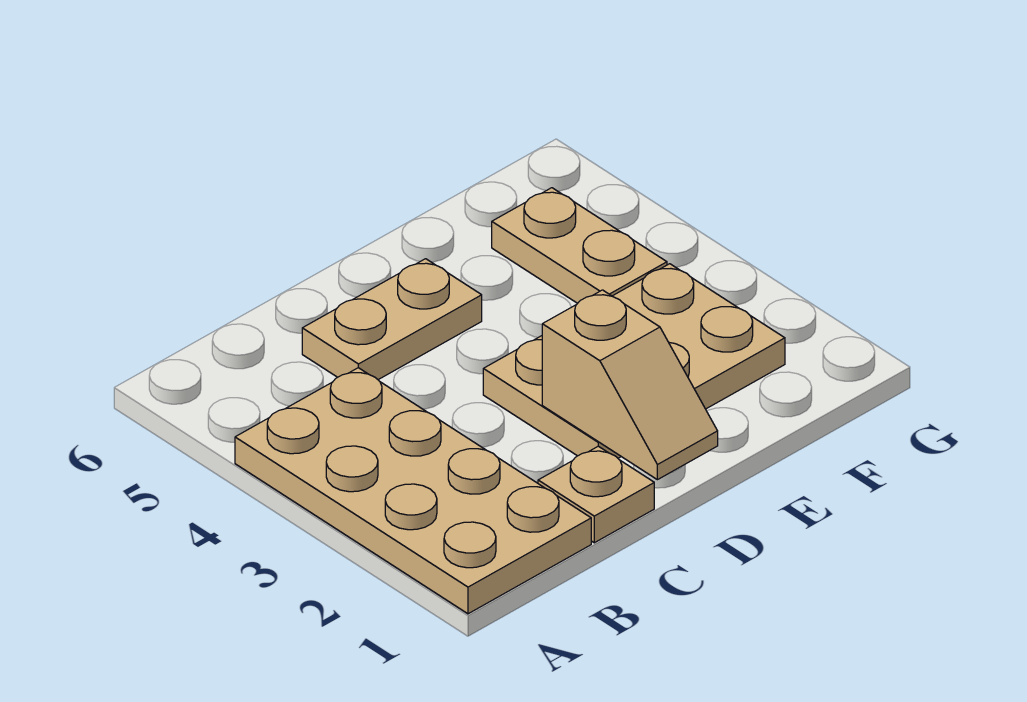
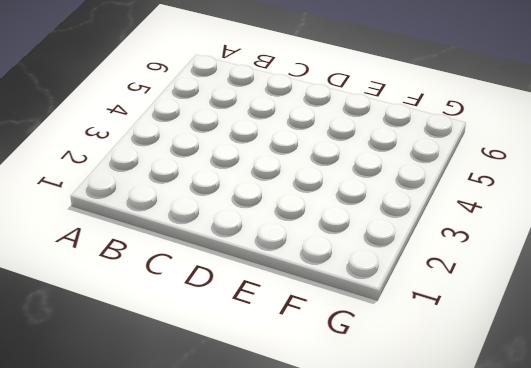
none -> tan 2x4 plate [235,368,591,614]
none -> tan 1x1 plate [538,446,654,543]

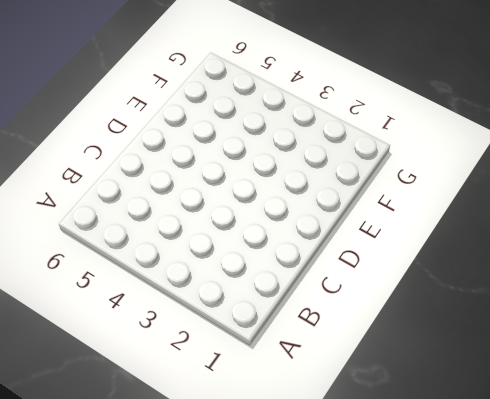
none -> tan 2x4 plate [235,368,591,614]
none -> tan 1x1 plate [538,446,654,543]

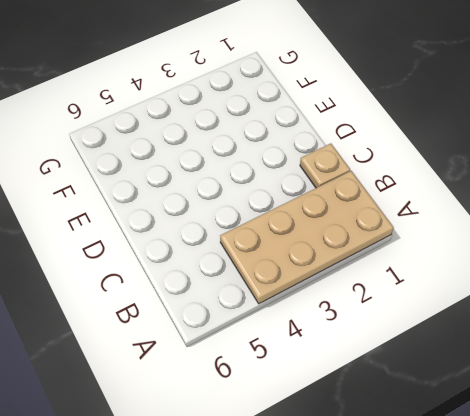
none -> tan 1x2 plate [302,259,482,380]
none -> tan 2x3 plate [483,264,785,458]

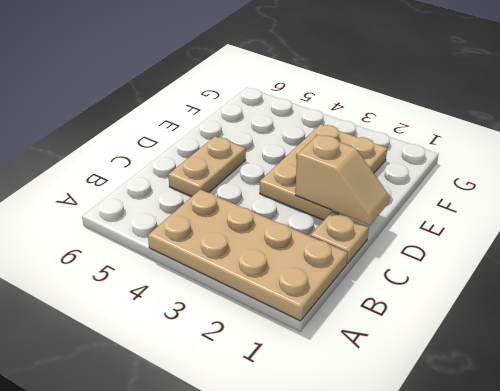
none -> tan 1x2 plate [492,188,667,303]

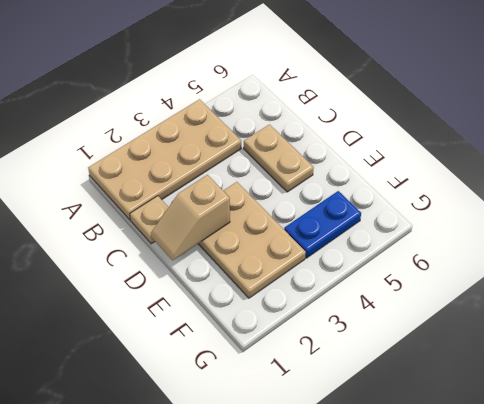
blue 1x2 plate [284,191,361,258] -> tan 1x2 plate [492,188,667,303]

